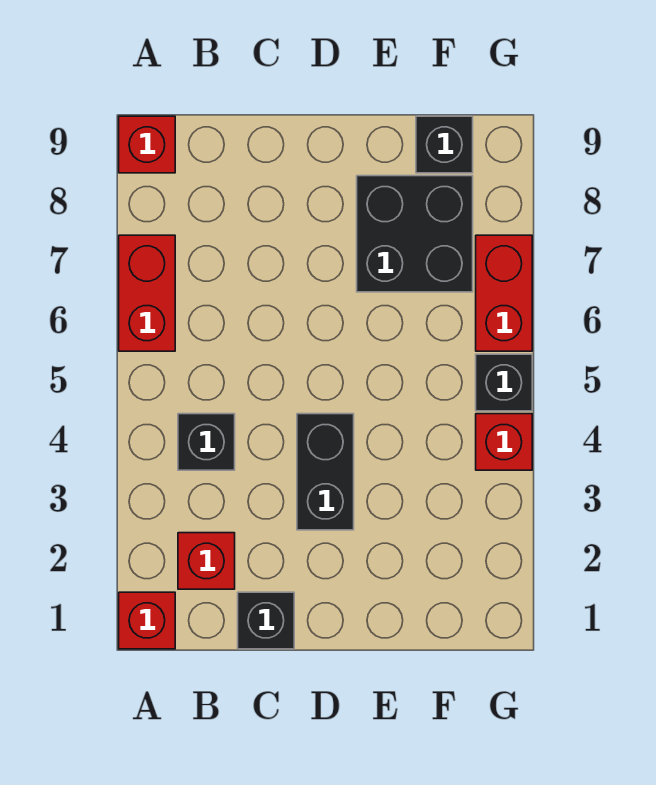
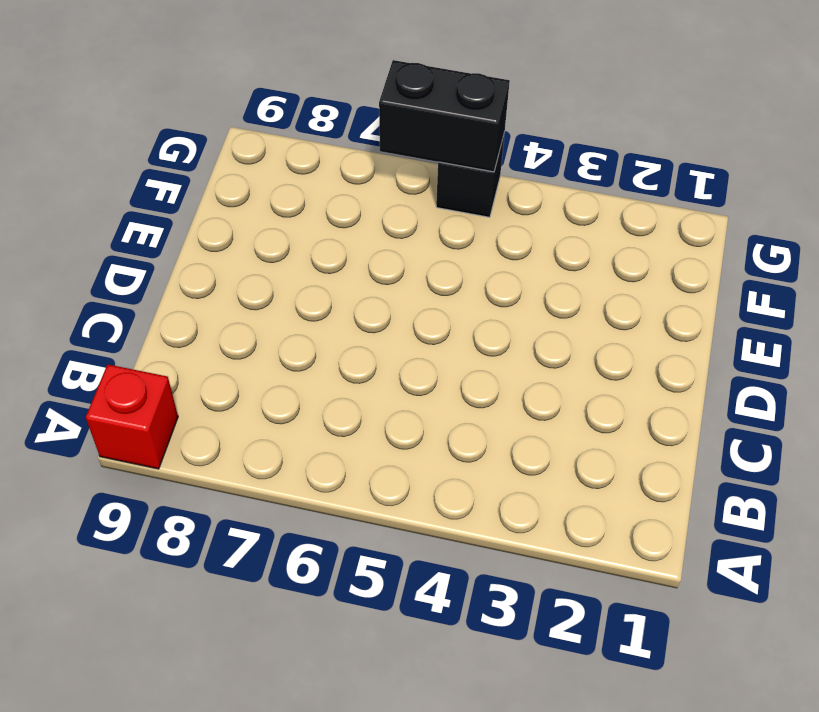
black 1x2 brick [379,60,510,172] -> black 1x2 brick moved to [297,414,354,530]
none -> red 1x1 brick [119,592,175,649]
none -> red 1x2 brick [119,235,175,351]
none -> red 1x1 brick [178,533,235,589]

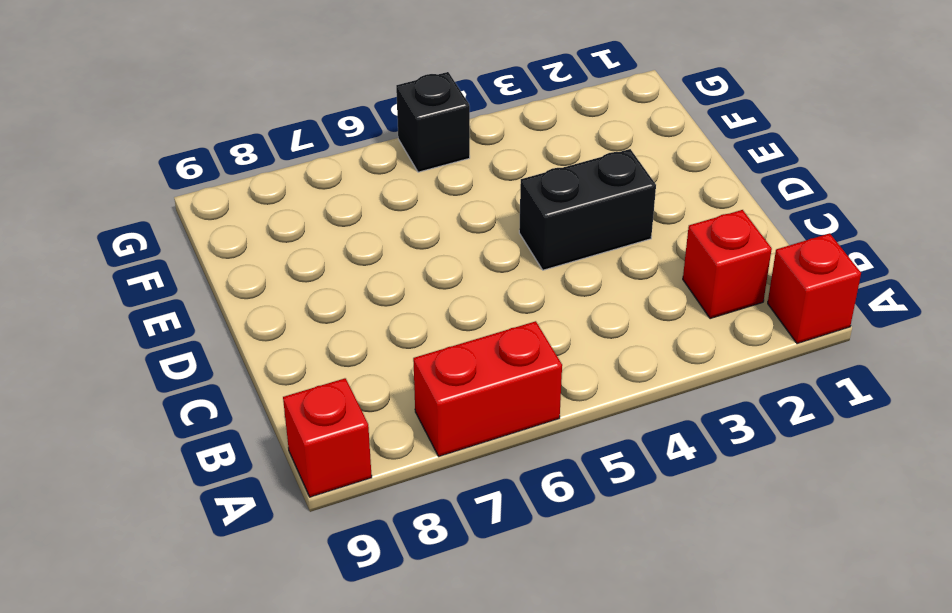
none -> black 1x1 brick [178,414,235,470]
none -> black 1x1 brick [238,592,294,649]
none -> black 2x2 brick [357,176,473,292]

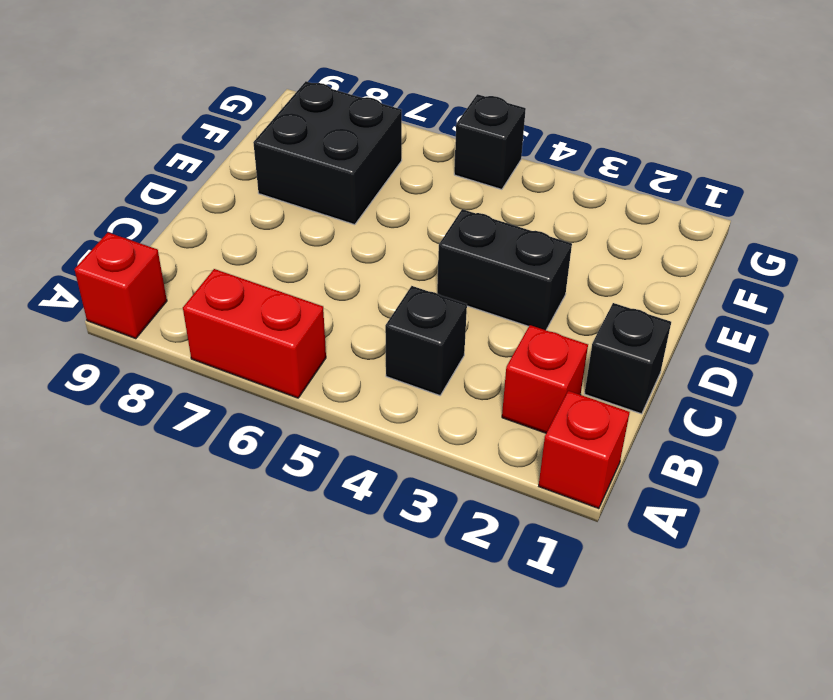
none -> black 1x1 brick [416,116,473,173]
none -> red 1x1 brick [476,414,532,470]
none -> red 1x2 brick [476,235,532,351]

